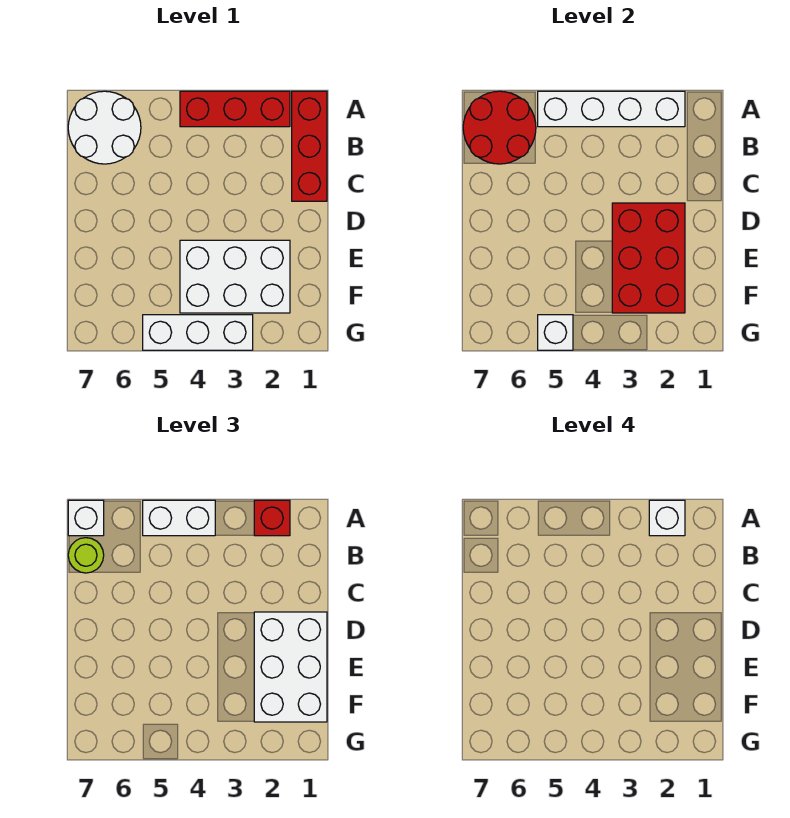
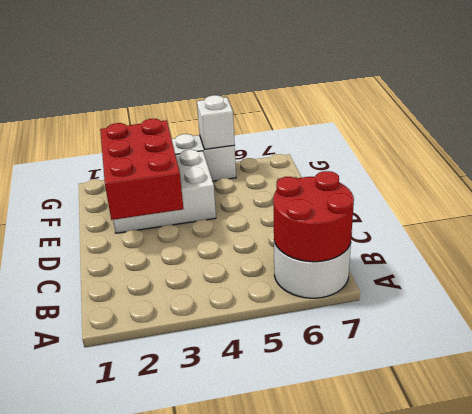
none -> red 1x3 brick [292,91,327,201]
none -> red 1x3 brick [180,91,290,127]
none -> white 1x4 brick [538,91,685,127]

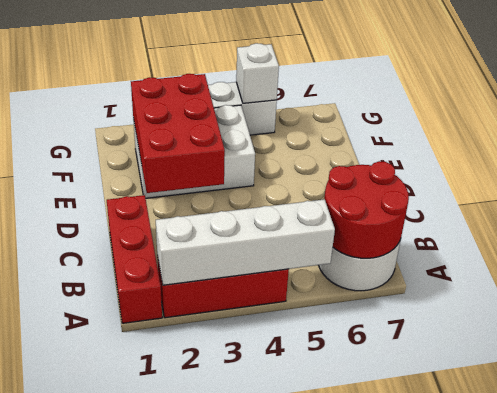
none -> red 1x1 brick [254,500,290,536]
none -> white 1x2 brick [143,500,215,536]
none -> white 1x1 brick [68,500,104,536]

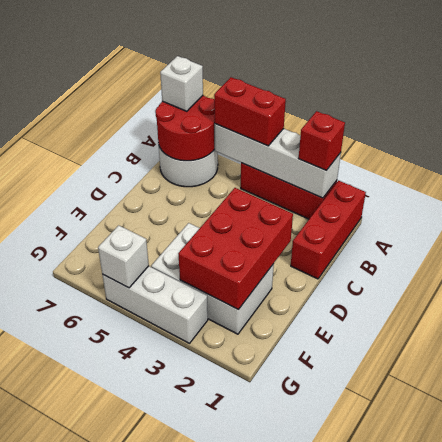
red 1x2 brick [214,77,286,146] -> white 1x2 brick [143,500,215,536]
none -> lime 1x1 round brick [68,538,104,573]
none -> white 2x3 brick [254,612,327,722]
none -> white 1x1 brick [649,500,685,536]

